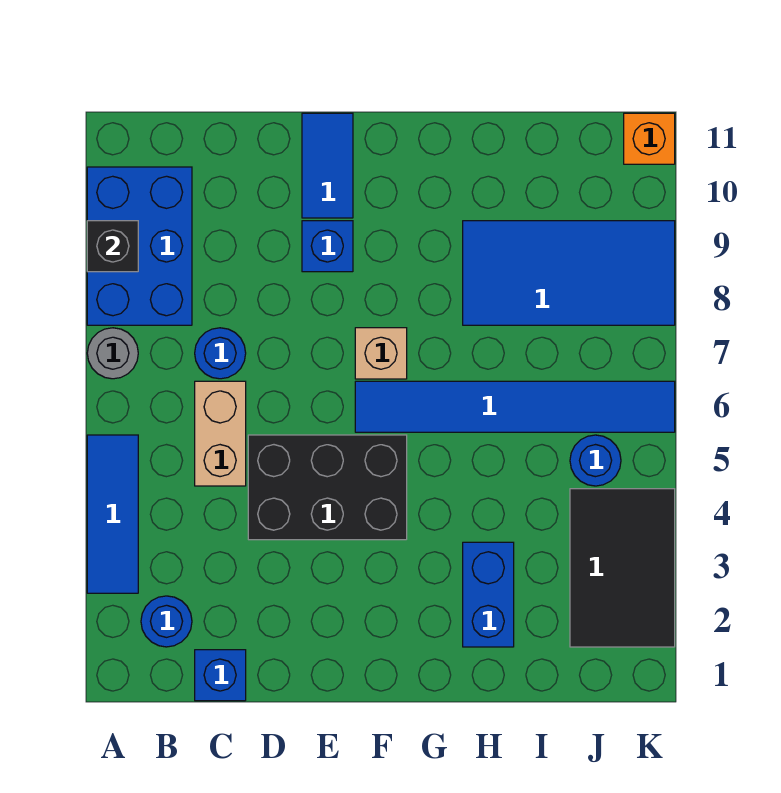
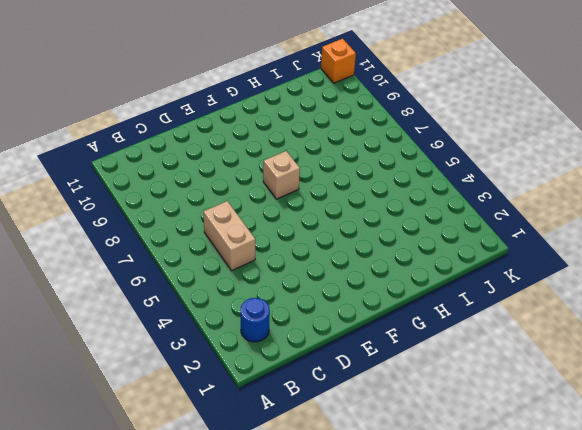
none -> blue 1x3 tile [87,435,138,593]
none -> grey 1x1 round brick [87,328,138,379]
none -> blue 2x3 brick [87,167,192,325]

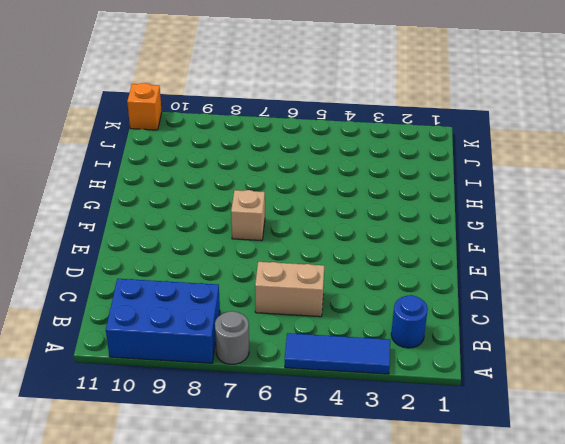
none -> blue 1x1 brick [195,650,246,701]
none -> blue 1x1 round brick [195,328,246,379]
none -> black 2x3 brick [248,435,407,540]

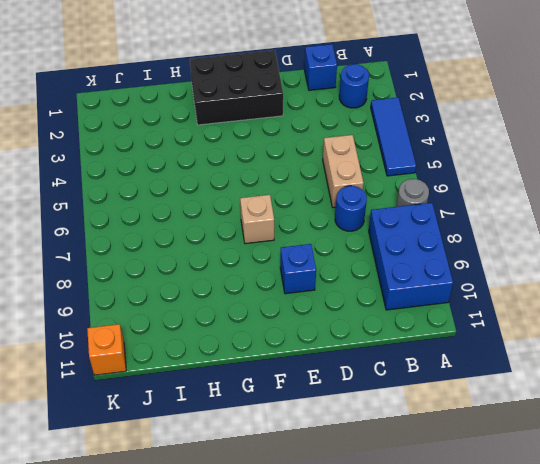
black 2x3 brick [190,50,283,125] -> black 2x3 brick moved to [248,435,407,540]
none -> blue 1x2 tile [302,113,353,218]
none -> blue 1x6 tile [355,381,675,432]
none -> blue 1x2 brick [463,542,514,647]

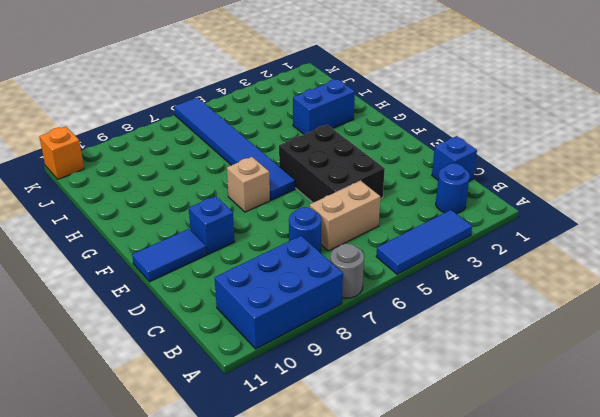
none -> blue 2x4 tile [463,221,675,325]
none -> black 2x3 tile [570,489,675,647]
none -> blue 1x1 round brick [570,435,621,486]

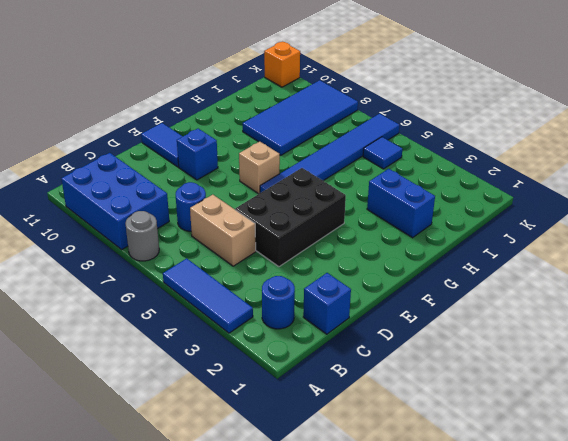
blue 1x1 tile [363,137,402,169] -> blue 1x1 round brick [570,435,621,486]
none -> black 2x3 tile [570,489,675,647]
none -> black 1x1 brick [87,221,138,272]

